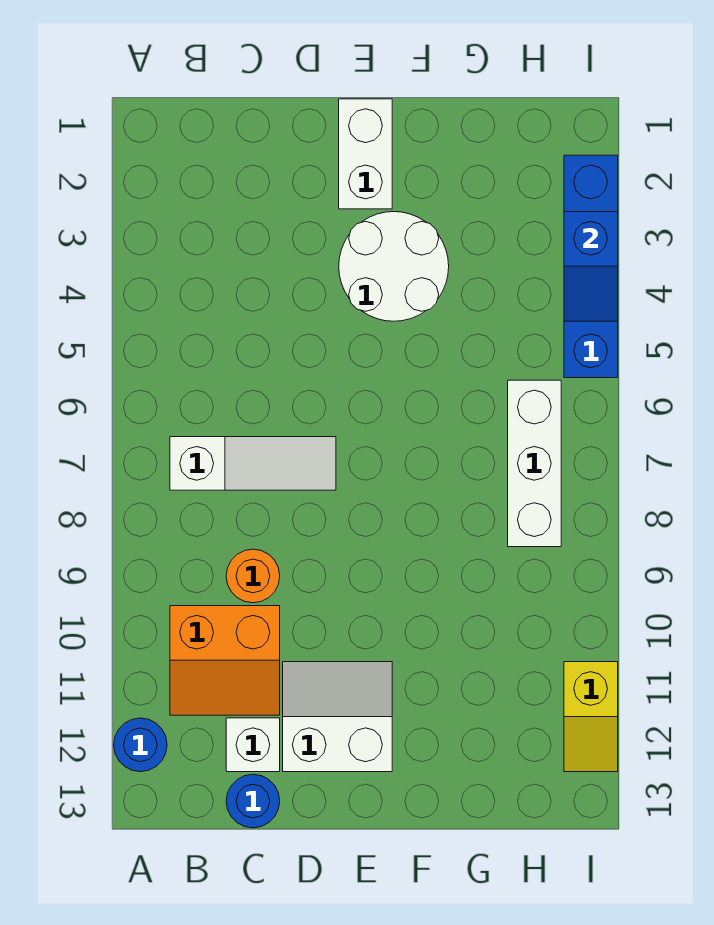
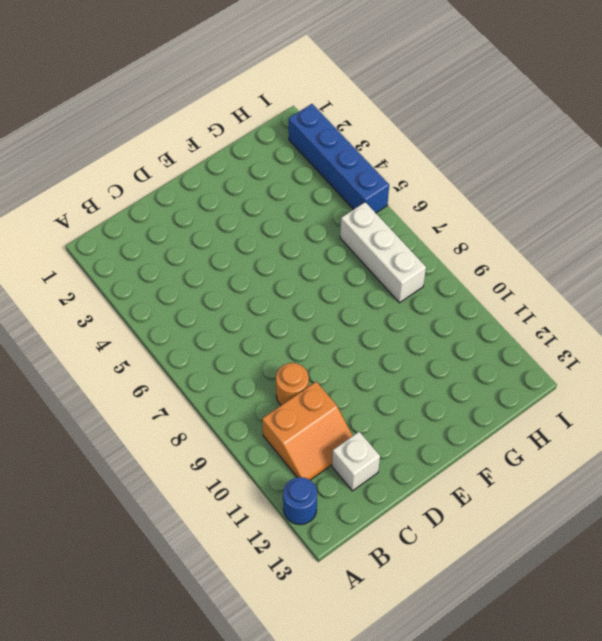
none -> white 1x3 slope [170,437,336,490]
none -> blue 1x1 round brick [226,774,280,828]
none -> white 2x2 slope [283,662,392,772]

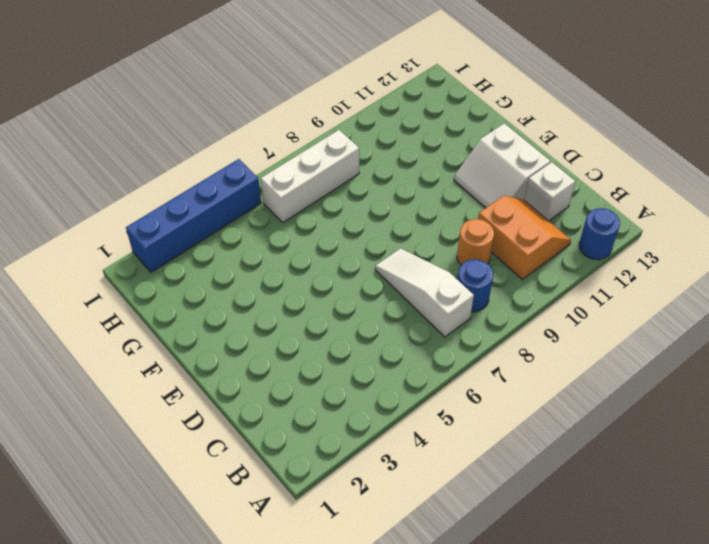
blue 1x1 round brick [457,260,493,312] -> blue 1x1 round brick moved to [226,774,280,828]
none -> white 1x2 brick [339,99,392,209]
none -> white 2x2 round brick [339,212,449,321]
none -> yellow 1x2 slope [564,662,618,772]

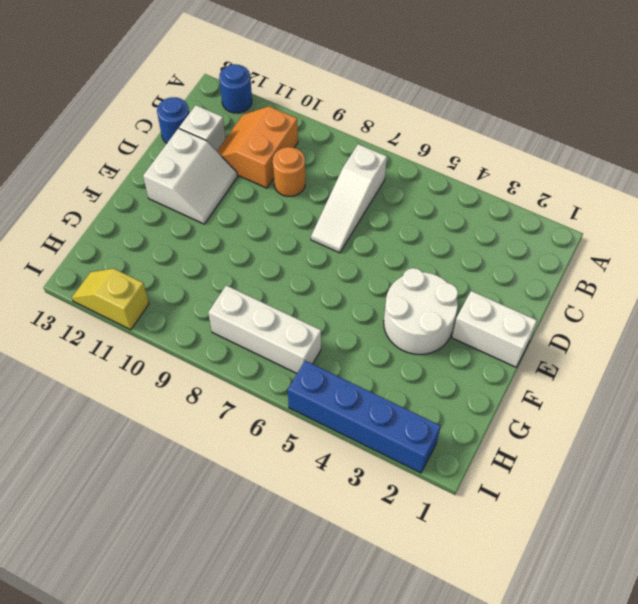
none -> blue 1x2 slope [564,212,618,321]

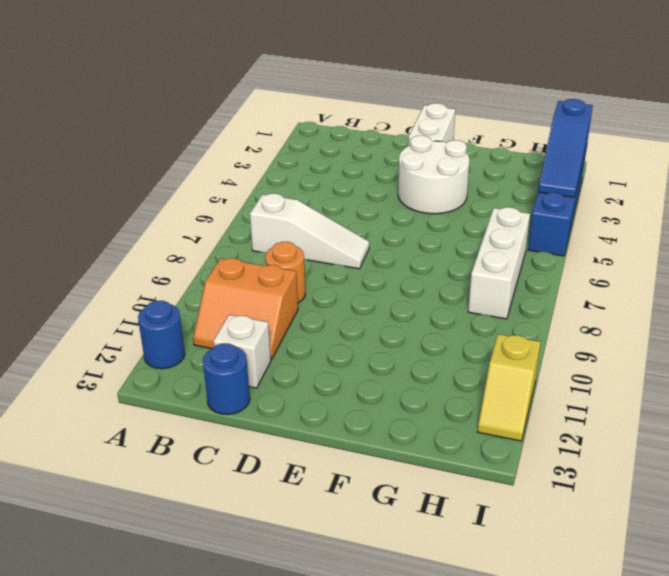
blue 1x3 slope [538,99,593,197] -> blue 1x2 slope [564,212,618,321]
none -> white 2x2 slope [283,662,392,772]

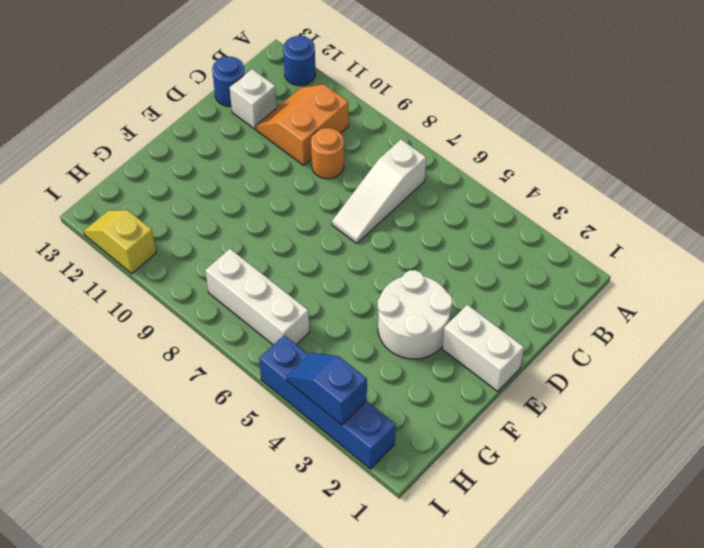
none -> white 2x2 slope [283,662,392,772]

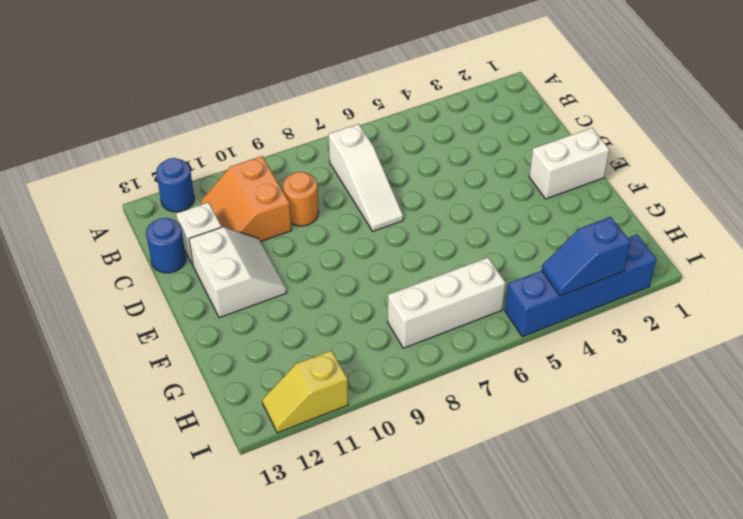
none -> white 2x2 round brick [339,212,449,321]

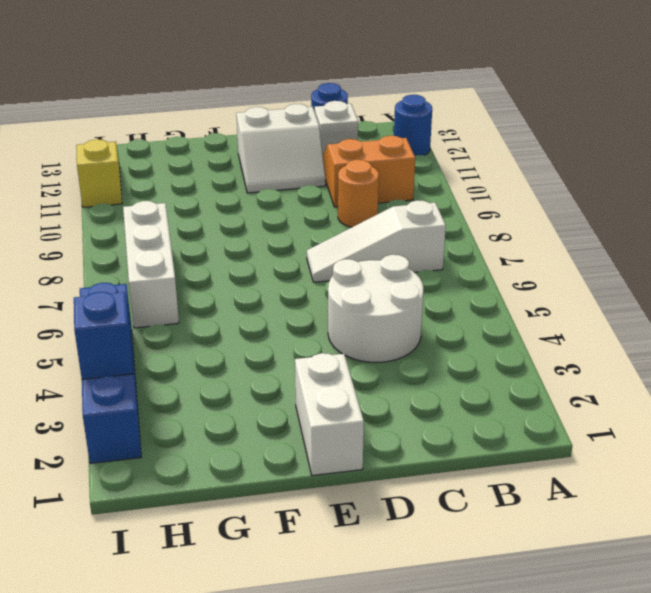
white 2x2 round brick [328,255,423,362] -> white 2x2 round brick moved to [339,212,449,321]

